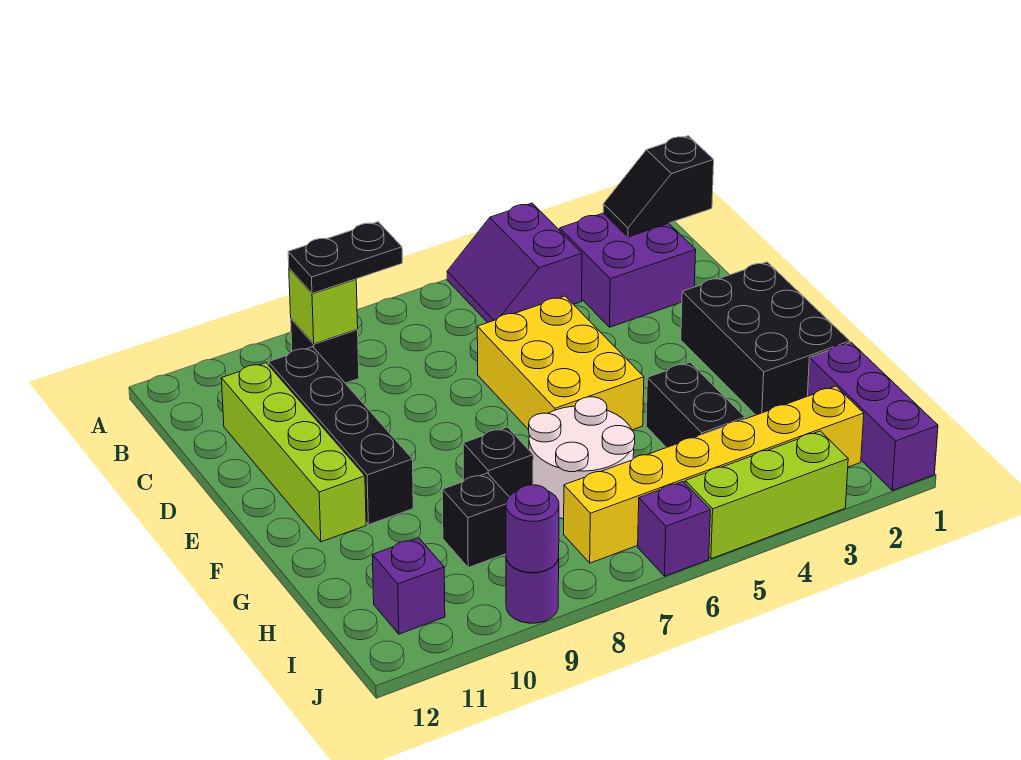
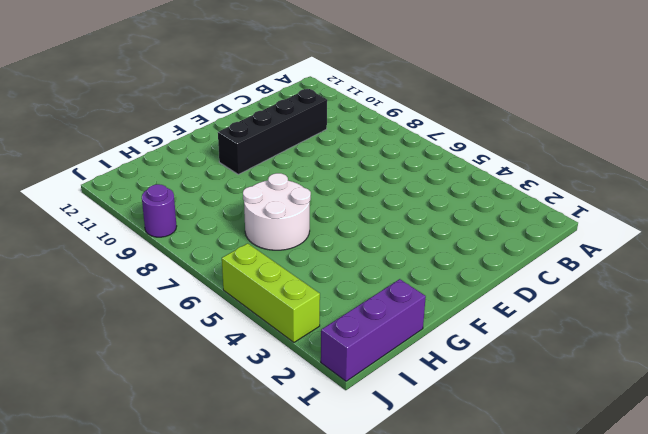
none -> purple 2x2 slope [447,203,582,323]
none -> purple 2x2 brick [560,213,696,327]
none -> black 1x1 brick [291,319,359,383]

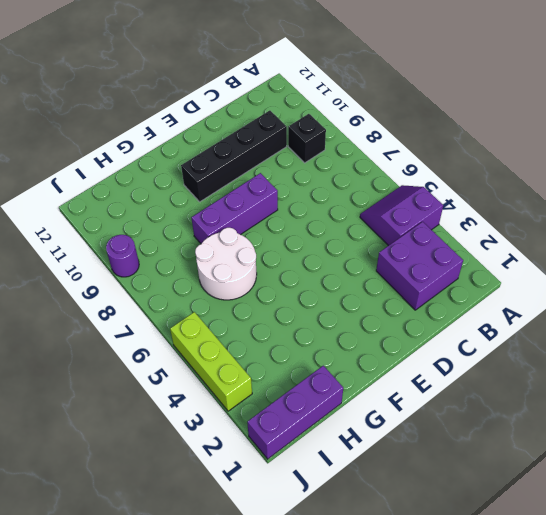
purple 1x3 brick [191,173,278,243] -> black 1x1 brick [463,427,533,496]
none -> lime 1x4 brick [222,363,366,542]
none -> yellow 2x3 brick [477,296,644,430]
none -> black 2x3 brick [681,262,850,415]

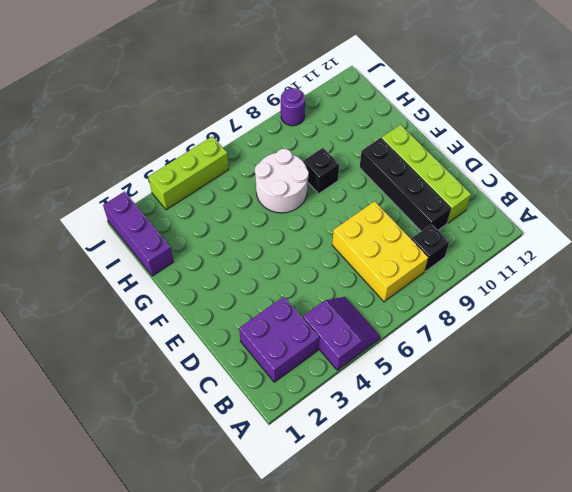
yellow 2x3 brick [332,201,428,302] -> yellow 2x3 brick moved to [477,296,644,430]
none -> black 2x3 brick [681,262,850,415]
none -> black 1x2 brick [646,362,745,448]
none -> black 1x1 brick [442,473,509,568]

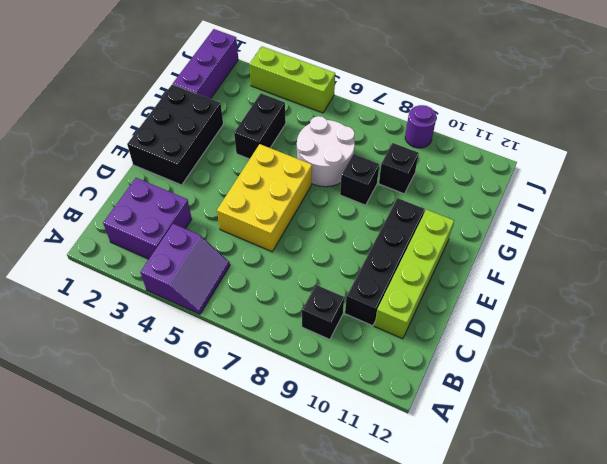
none -> yellow 1x6 brick [564,386,864,563]
none -> purple 1x1 brick [372,538,445,634]
none -> purple 1x1 brick [638,482,710,576]

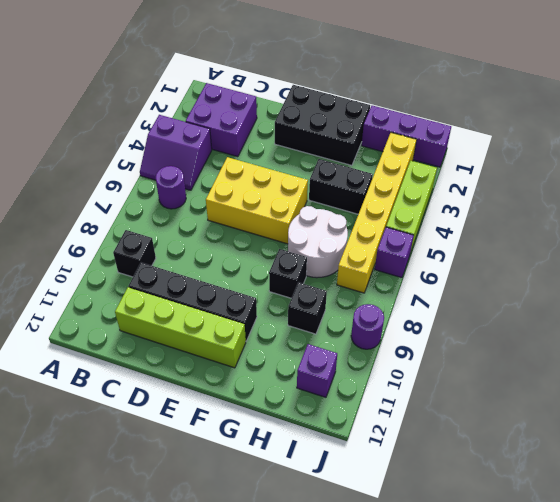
purple 1x1 round brick [156,166,186,209] -> purple 1x1 round brick moved to [506,485,559,573]
none -> black 1x2 slope [603,136,714,237]
none -> lime 1x1 brick [289,269,358,344]
none -> black 1x2 plate [288,222,402,294]

